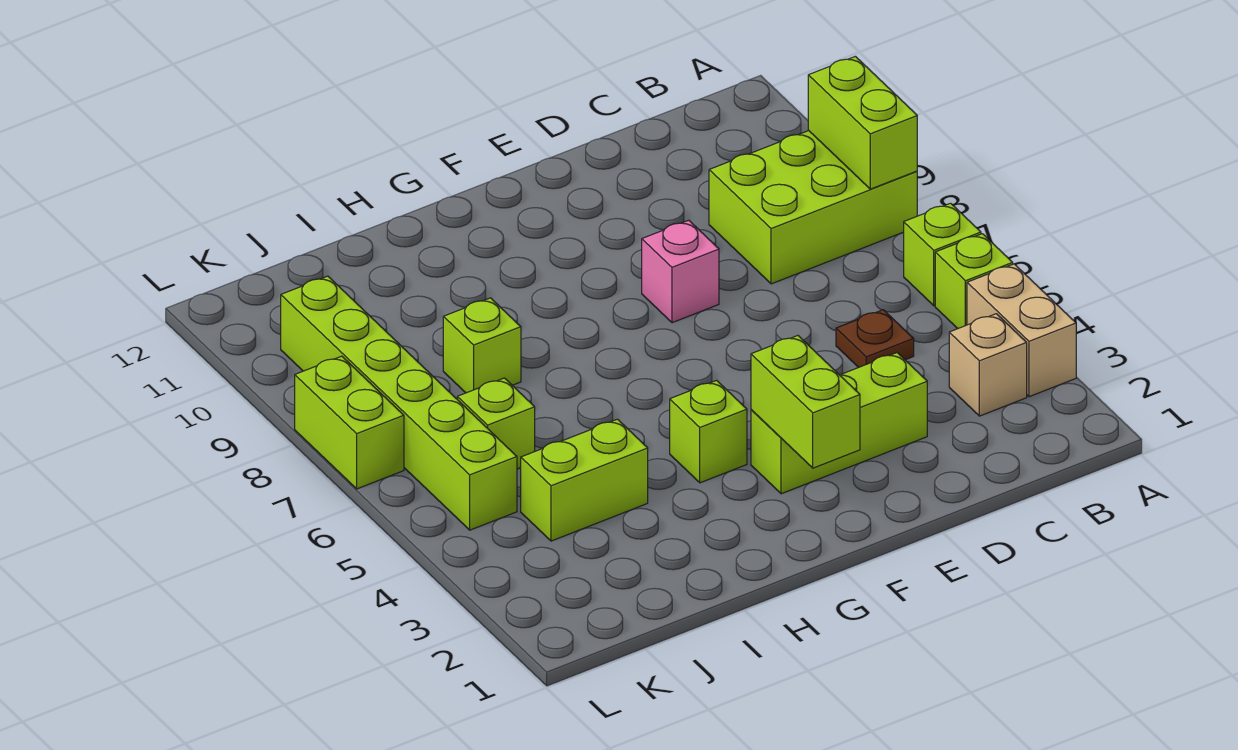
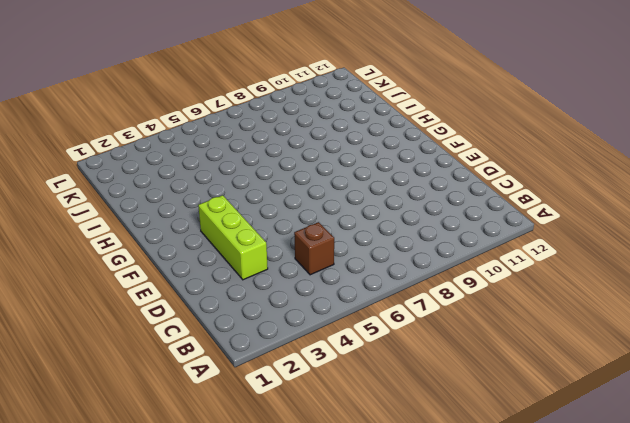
brown 1x1 brick [294,222,334,275] -> brown 1x1 plate [836,310,914,368]
none -> tan 1x2 brick [967,264,1076,397]
none -> lime 1x1 brick [935,234,1013,329]
none -> lime 1x1 brick [903,203,981,306]

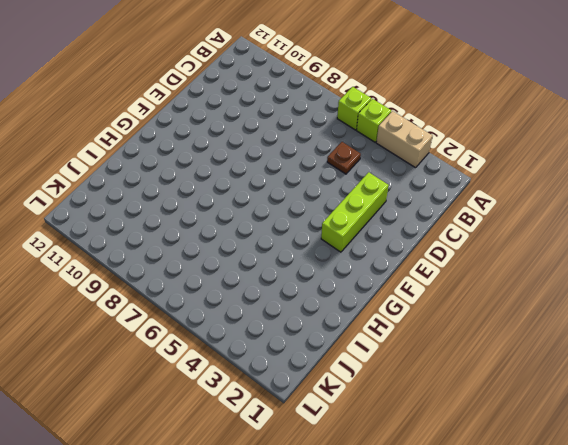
none -> lime 2x3 brick [709,131,917,284]
none -> tan 1x1 brick [949,314,1027,416]
none -> pink 1x1 brick [642,220,719,323]

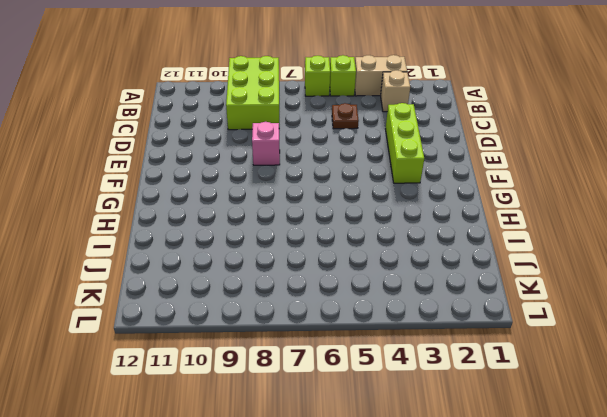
none -> lime 1x1 brick [670,380,747,483]
none -> lime 1x2 brick [521,419,648,541]
none -> lime 1x1 brick [443,298,521,393]

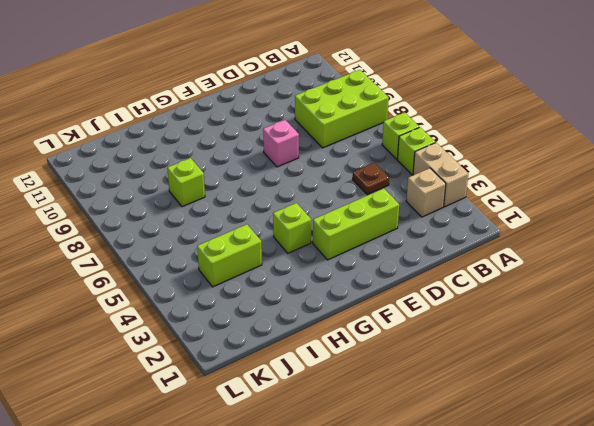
none -> lime 1x1 brick [457,378,535,469]
none -> lime 1x6 brick [281,276,517,530]
none -> lime 1x2 brick [295,356,404,489]

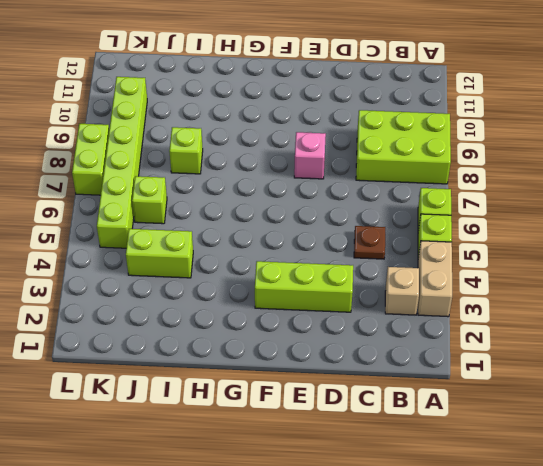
none -> lime 1x1 brick [670,380,747,483]
none -> lime 1x2 brick [808,56,917,189]
none -> lime 1x2 brick [751,336,860,468]

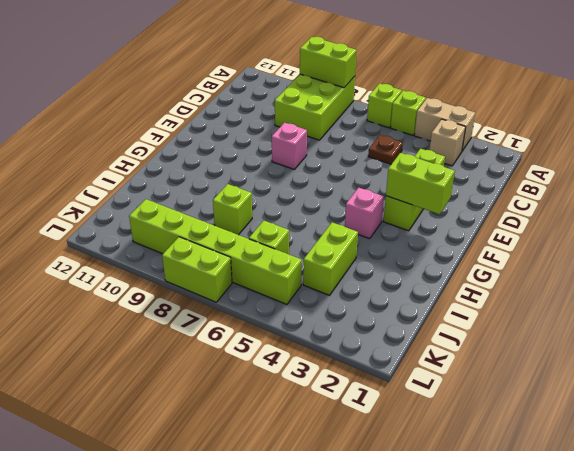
pink 1x1 brick [345,188,384,239] -> lime 1x1 brick [670,380,747,483]

